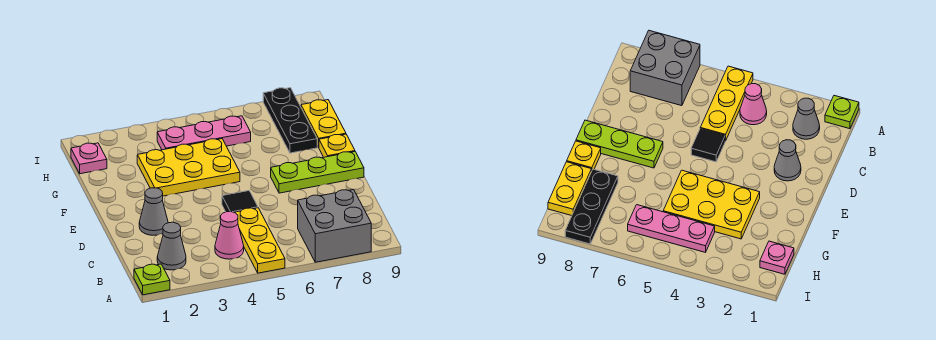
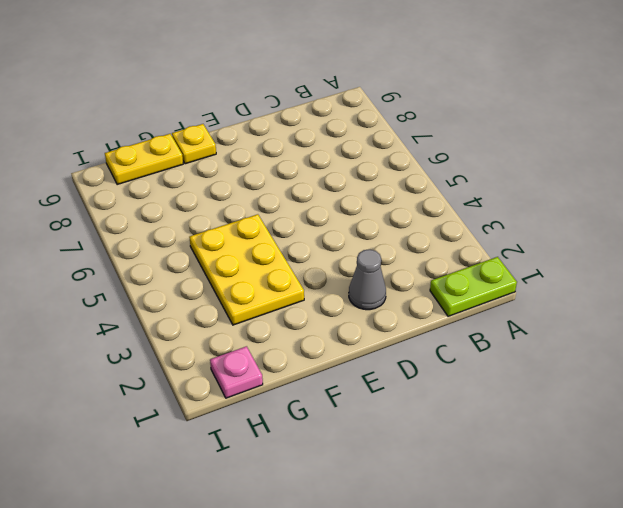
lime 1x2 plate [430,257,517,316] -> lime 1x1 plate [134,264,170,295]
none -> yellow 1x3 plate [235,208,285,273]
none -> grey 2x2 brick [298,190,371,262]
none -> grey 1x1 cone [157,222,186,270]

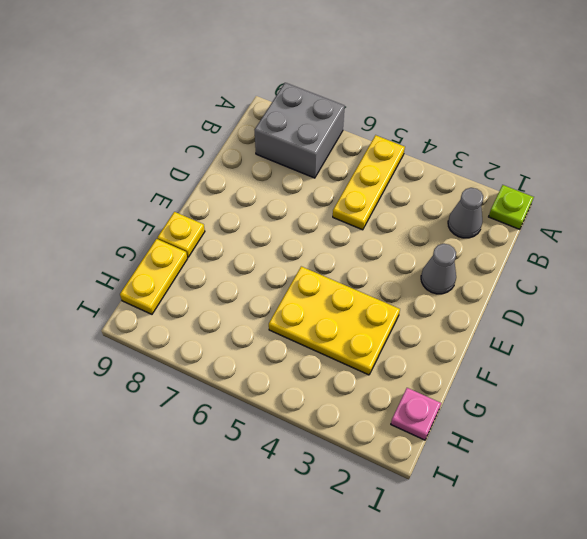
none -> pink 1x1 cone [215,212,244,259]
none -> black 1x1 tile [222,191,258,212]
none -> lime 1x3 plate [271,152,364,193]

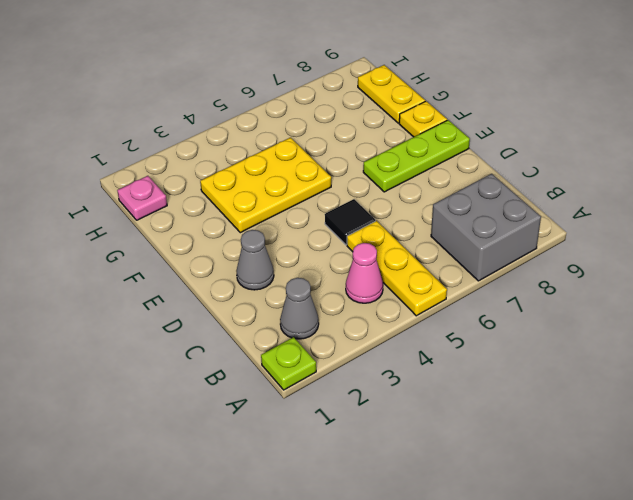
none -> black 1x3 plate [263,88,317,153]
none -> pink 1x3 plate [157,116,251,150]

